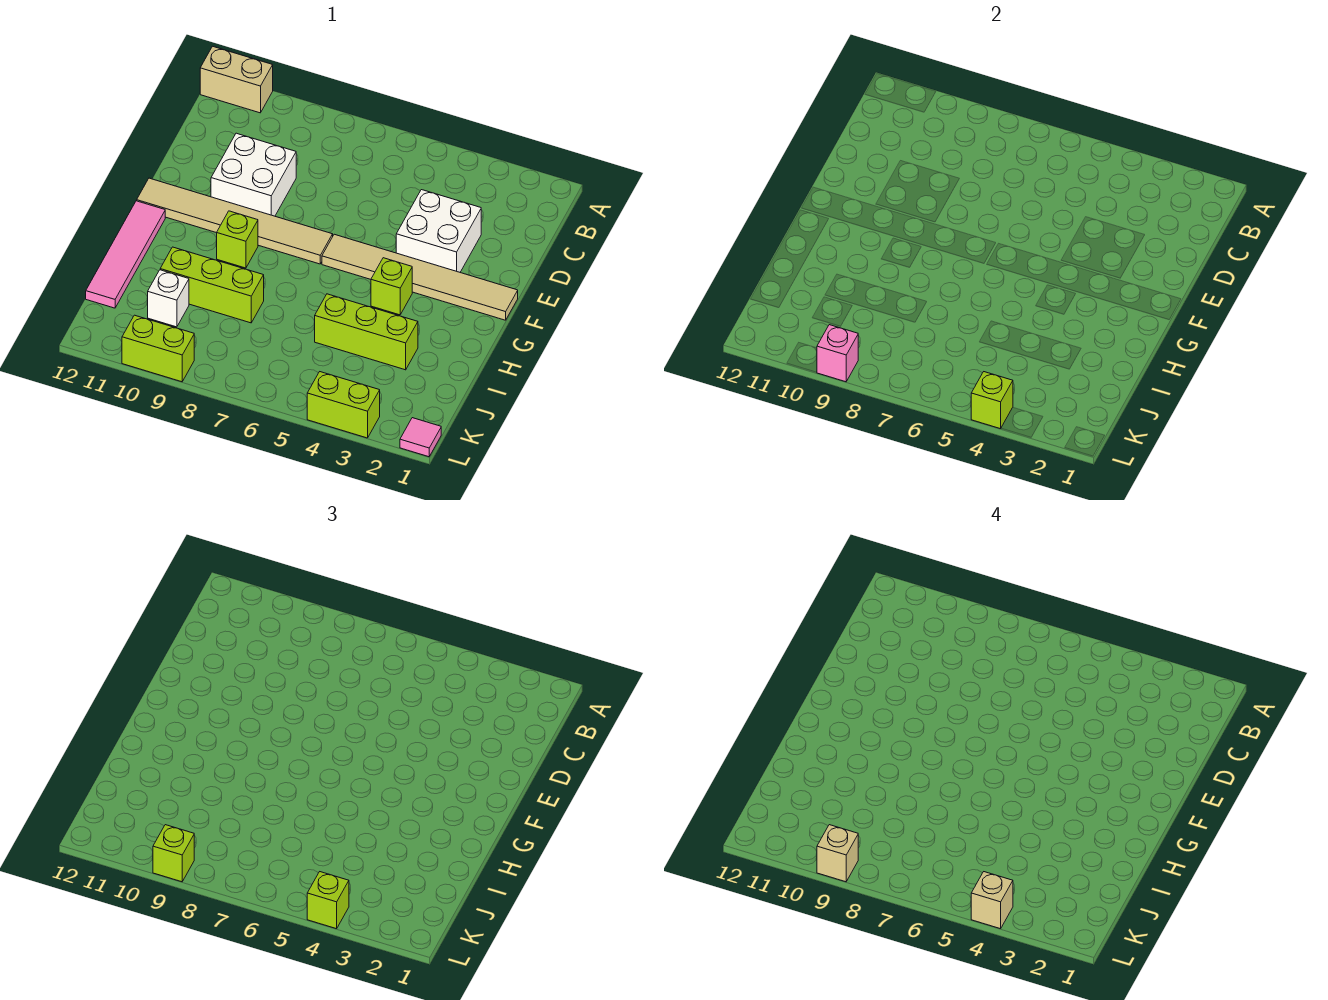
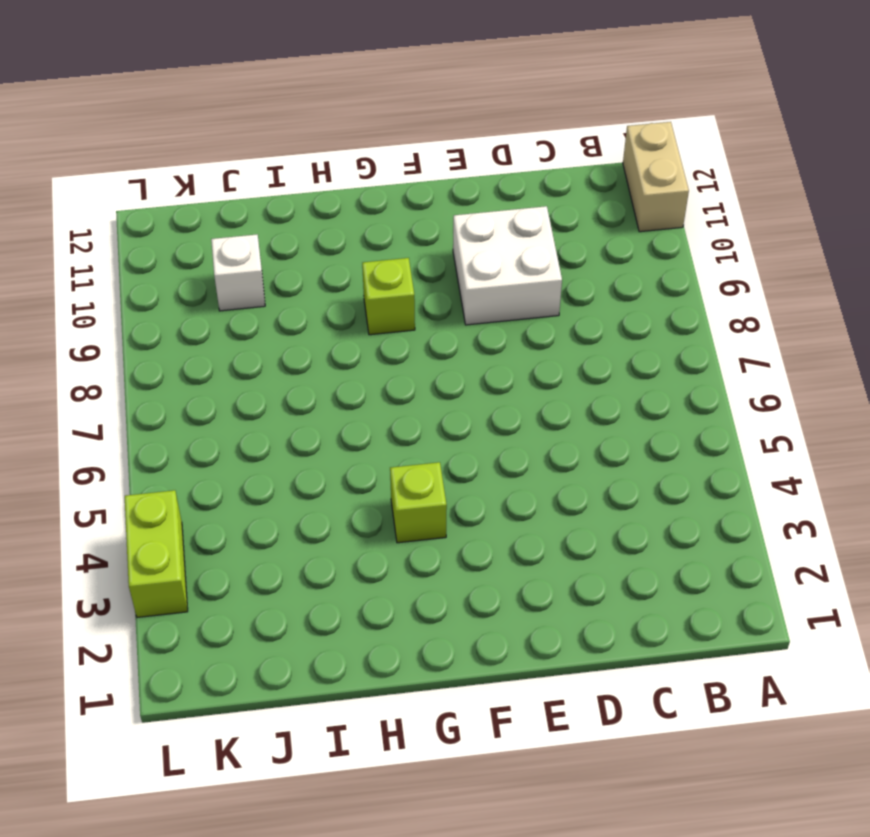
none -> white 2x2 brick [396,190,481,272]
none -> tan 1x6 tile [322,234,518,320]
none -> tan 1x6 tile [137,178,333,264]

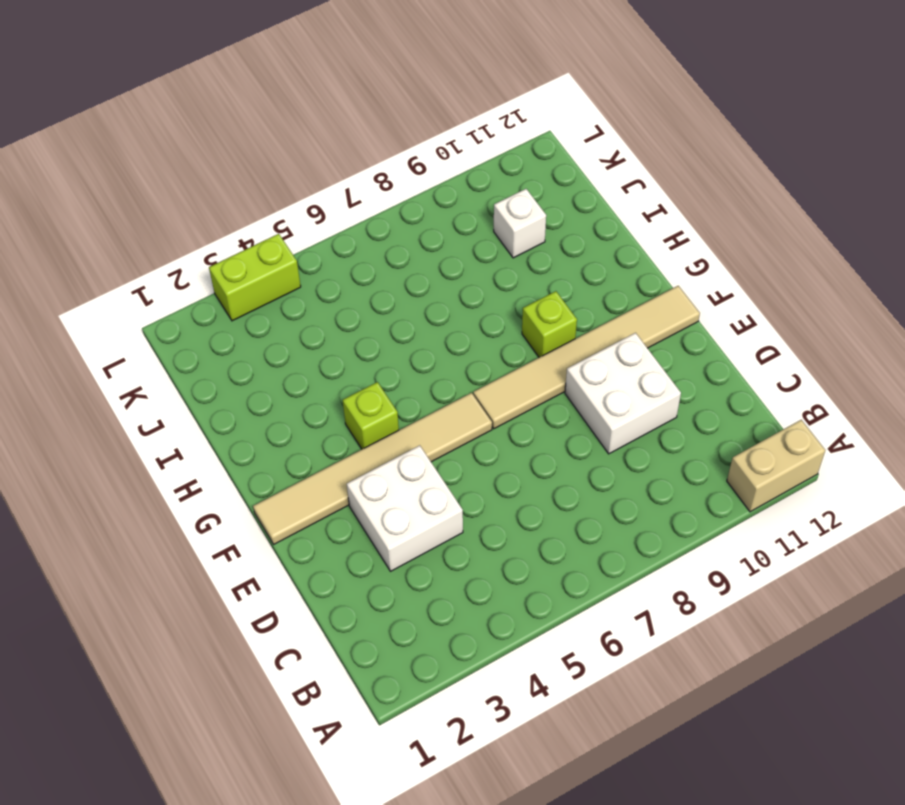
none -> pink 1x4 tile [86,201,165,308]
none -> lime 1x3 brick [315,294,418,370]
none -> lime 1x3 brick [160,247,264,323]

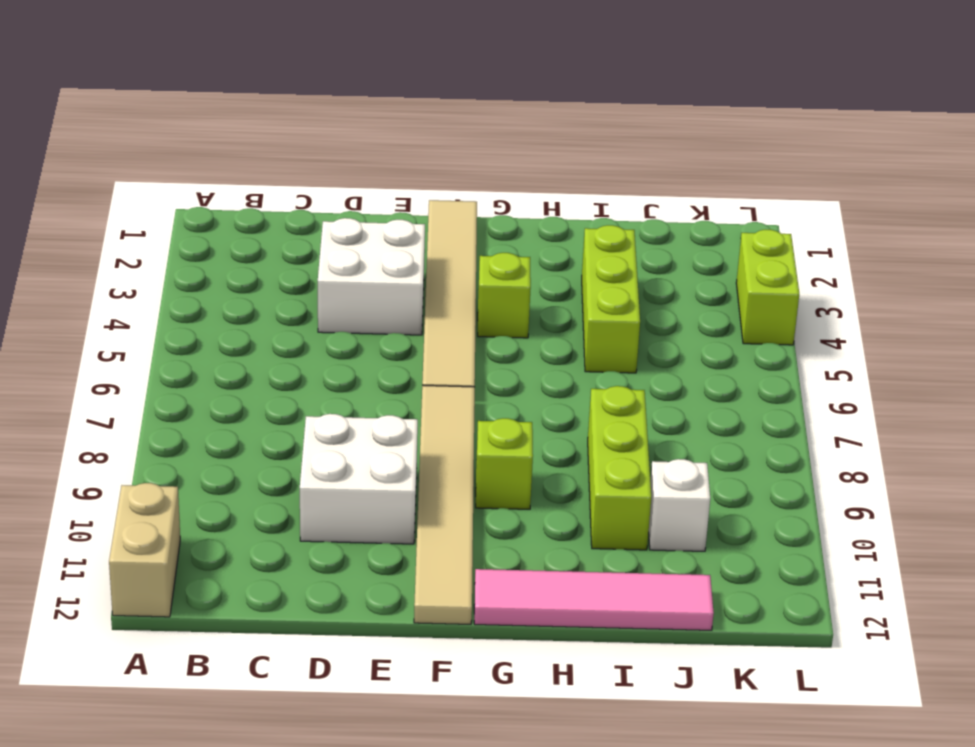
none -> pink 1x1 tile [400,418,441,457]
none -> lime 1x2 brick [122,315,194,382]
none -> lime 1x1 brick [971,372,1013,429]

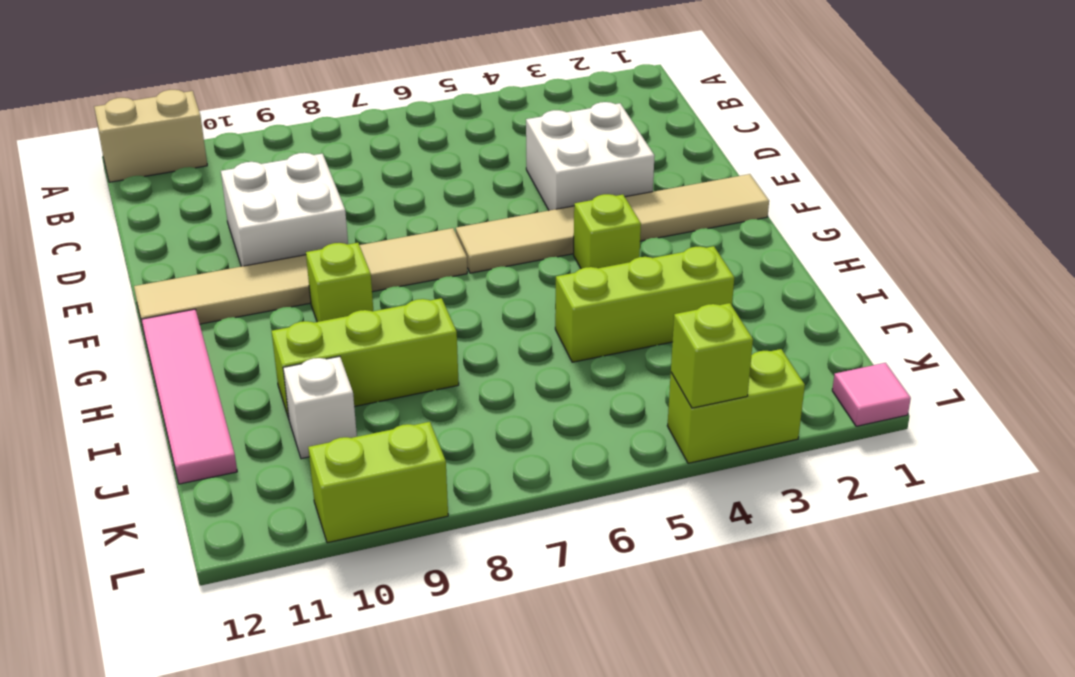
none -> pink 1x1 brick [817,325,858,382]
none -> lime 1x1 brick [307,872,349,929]
none -> lime 1x1 brick [153,825,194,882]

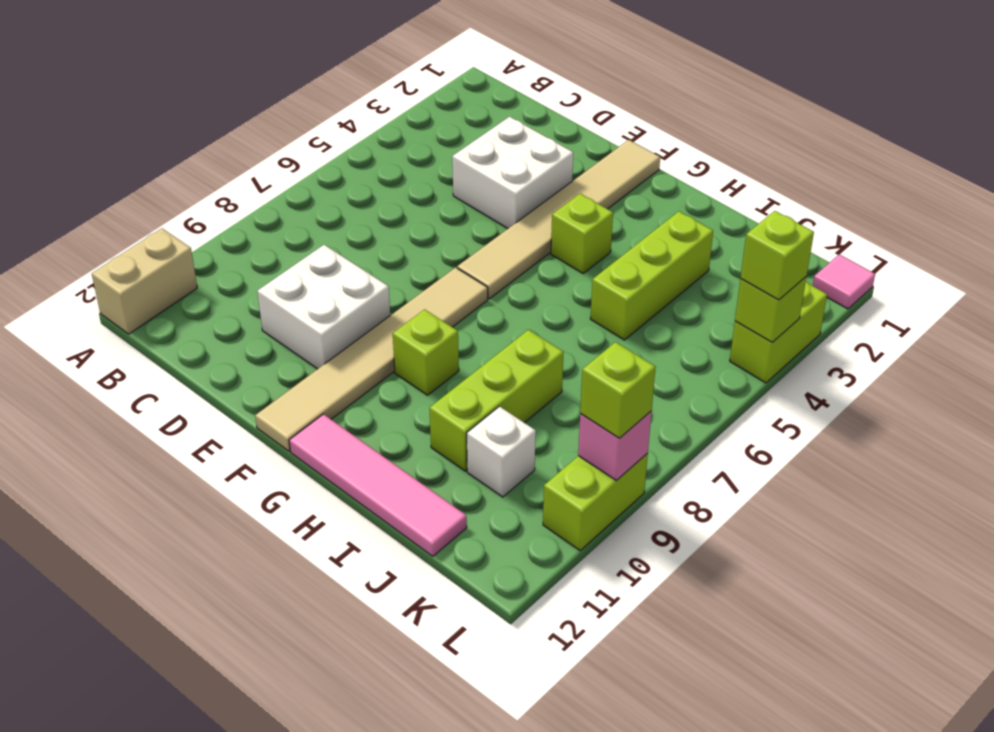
none -> tan 1x1 brick [971,872,1013,929]
none -> tan 1x1 brick [817,825,858,882]

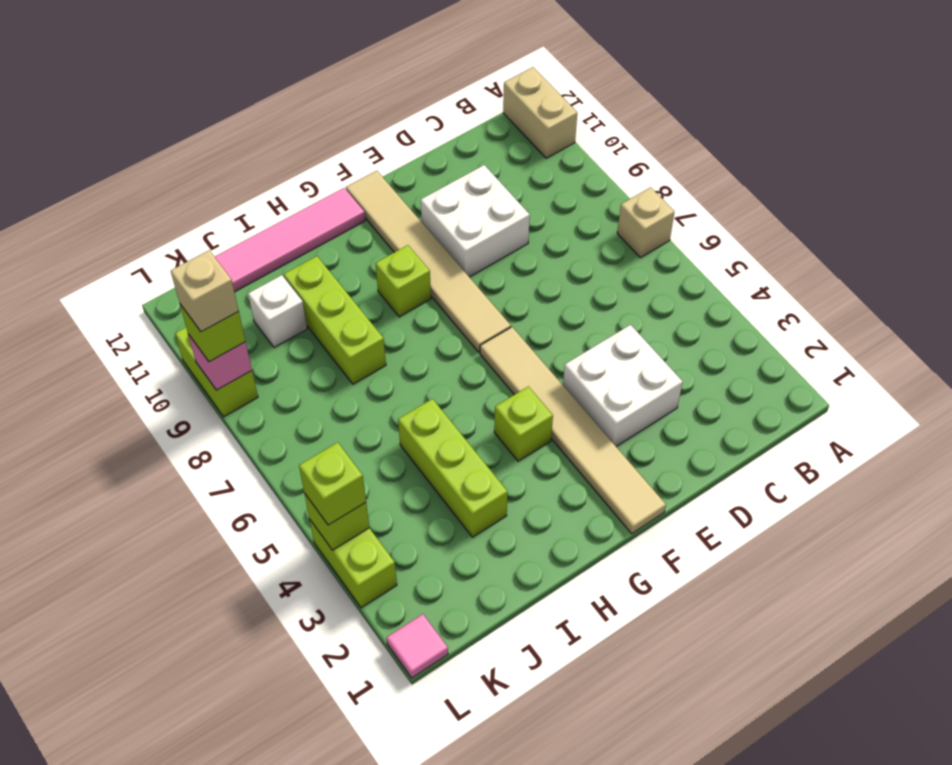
tan 1x1 brick [617,187,674,258] -> tan 1x1 brick moved to [971,872,1013,929]

